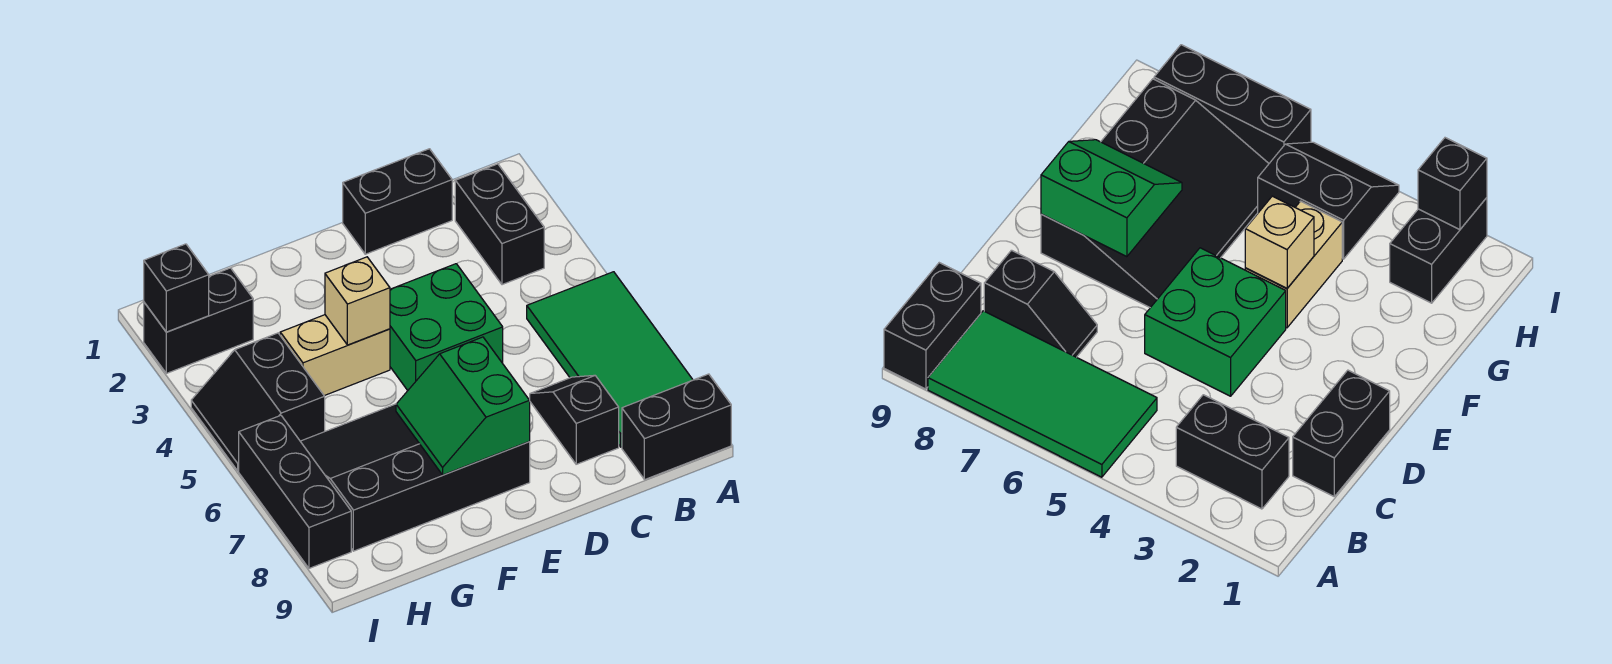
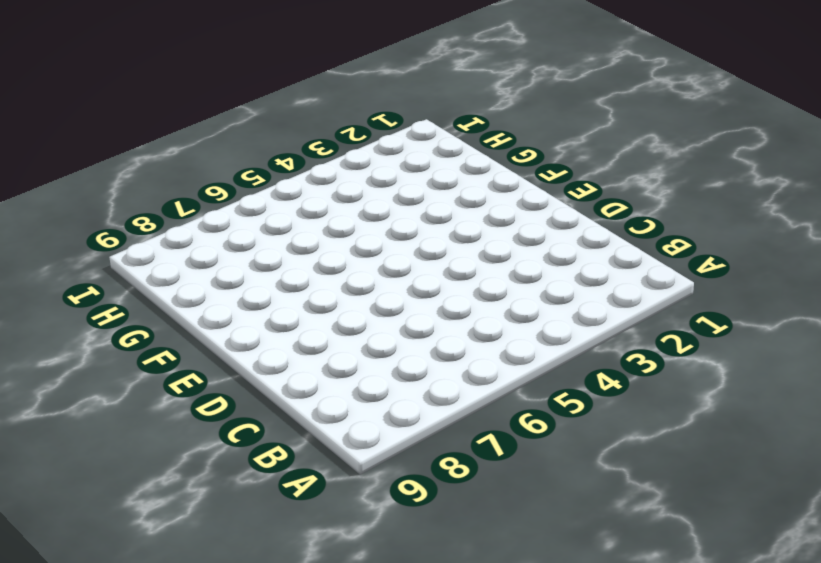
none -> green 2x4 tile [527,272,693,447]
none -> black 1x2 brick [622,374,731,480]
none -> black 1x2 brick [455,164,544,285]

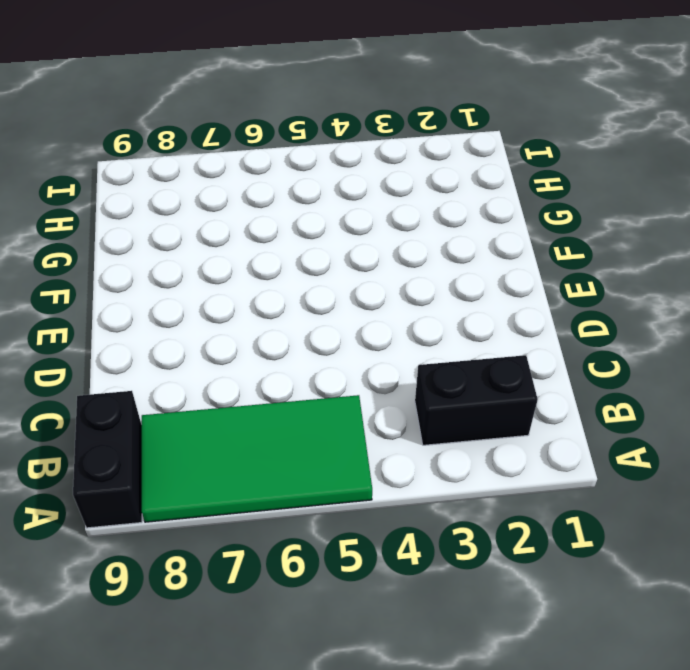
none -> black 1x2 brick [343,149,452,254]
none -> black 1x2 slope [530,375,619,464]
none -> green 2x2 brick [390,264,503,390]

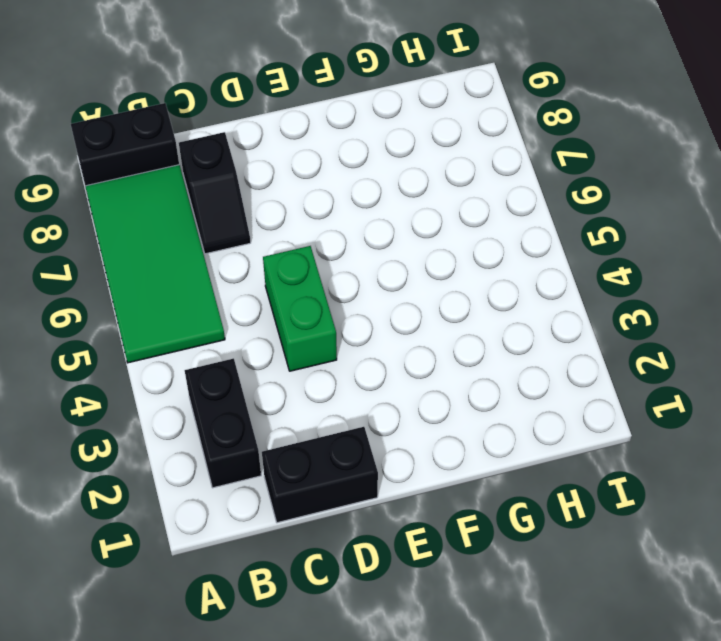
green 1x2 brick [263,246,337,371] -> green 2x2 brick [390,264,503,390]
none -> black 3x4 slope [300,404,530,551]
none -> tan 1x2 brick [280,315,390,396]
none -> black 1x2 brick [144,268,253,373]

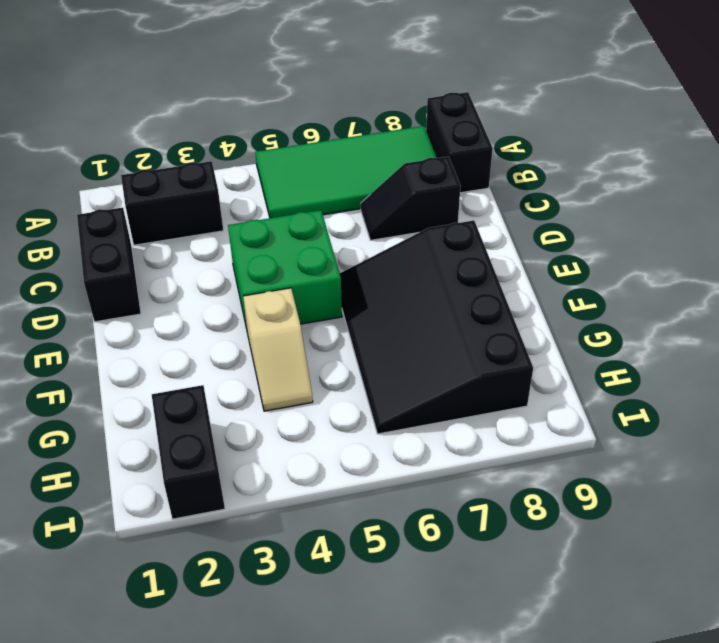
tan 1x2 slope [243,288,313,411] -> tan 1x2 brick [280,315,390,396]
none -> black 2x2 slope [191,333,325,471]
none -> black 1x3 brick [239,415,351,568]
none -> green 2x2 slope [396,337,530,475]

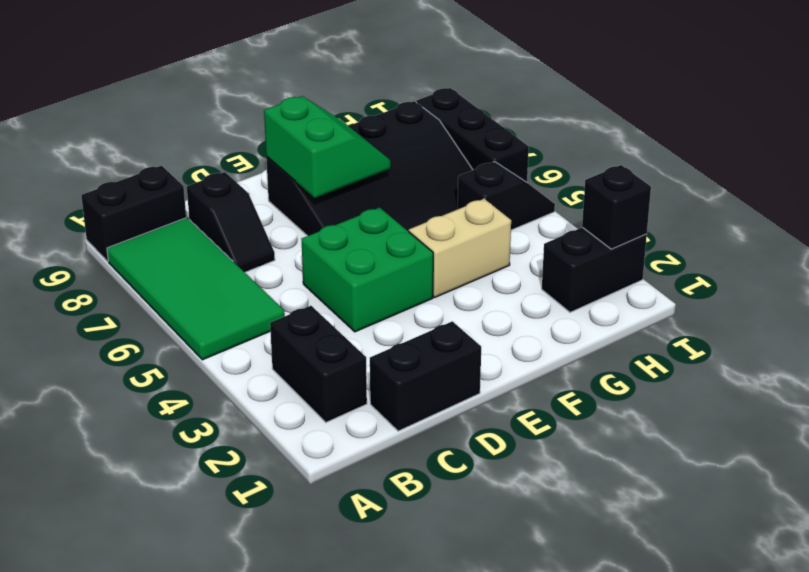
black 1x2 slope [458,162,555,230] -> black 2x2 slope [191,333,325,471]
none -> tan 1x1 brick [325,257,390,345]

